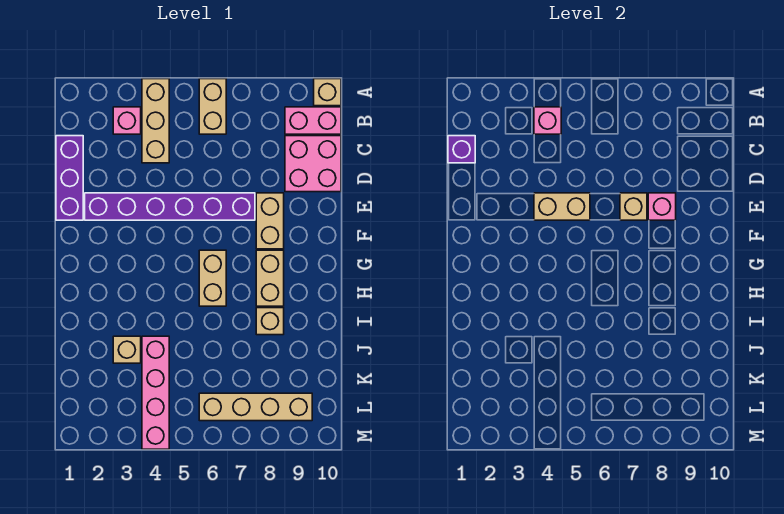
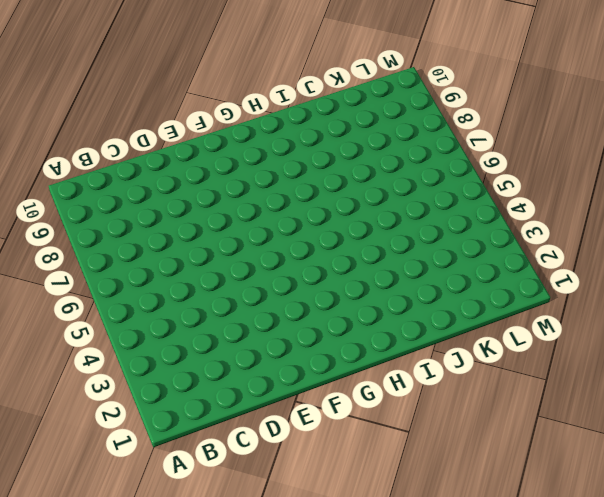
none -> tan 1x3 brick [142,79,169,163]
none -> tan 1x2 brick [199,79,226,134]
none -> tan 1x1 brick [314,79,341,106]

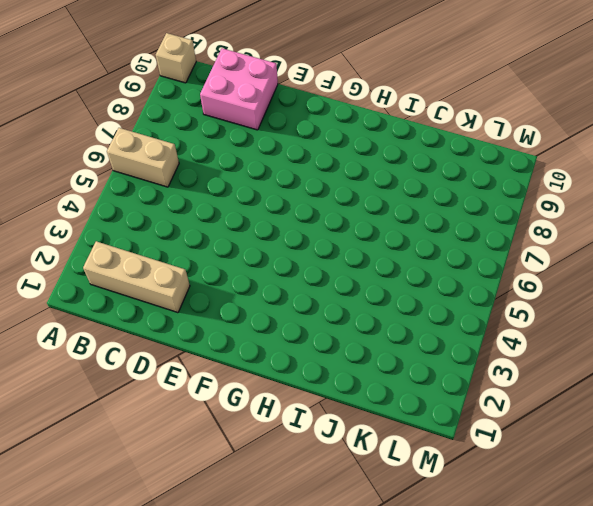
tan 1x3 brick [83,241,190,313] -> tan 1x3 brick moved to [142,79,169,163]
none -> pink 1x1 brick [113,107,141,134]
none -> pink 1x2 brick [285,107,341,134]
none -> purple 1x3 brick [56,136,83,220]

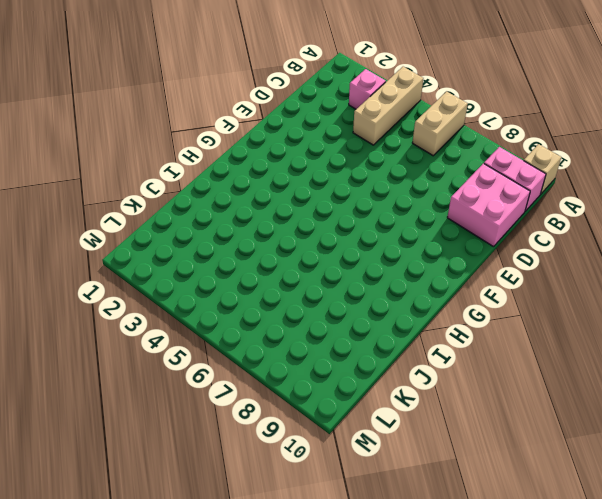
none -> purple 1x3 brick [56,136,83,220]
none -> purple 1x6 brick [85,193,255,220]
none -> tan 1x2 brick [256,193,284,249]

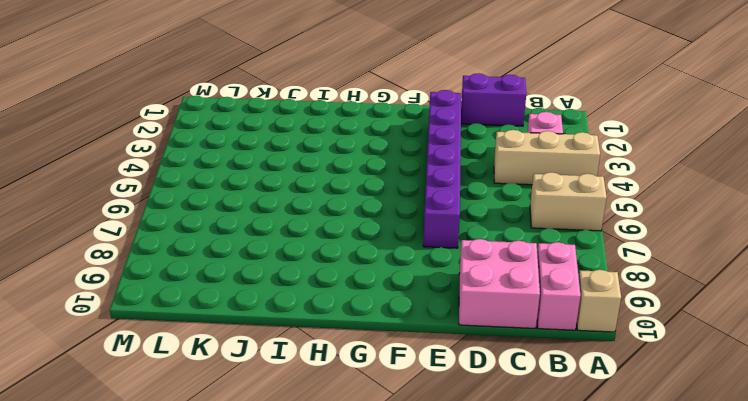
purple 1x2 brick [461,73,526,126] -> purple 1x3 brick [56,136,83,220]
none -> tan 1x2 brick [256,193,284,249]
none -> tan 1x2 brick [199,250,226,306]
none -> tan 1x2 brick [256,250,284,306]

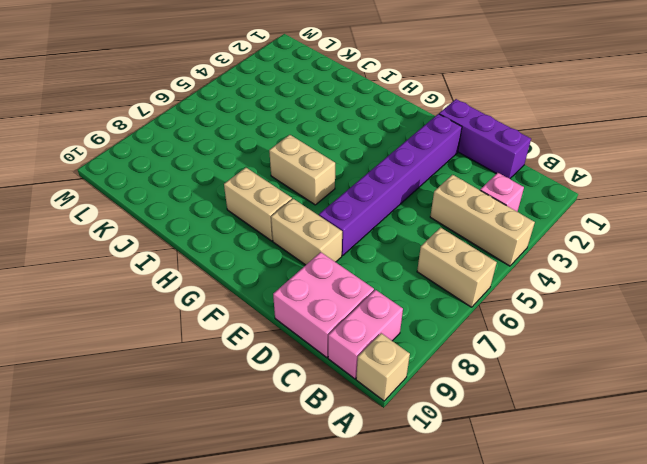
none -> tan 1x1 brick [256,308,284,335]
none -> tan 1x1 brick [113,336,141,363]
none -> pink 1x4 brick [142,336,169,449]

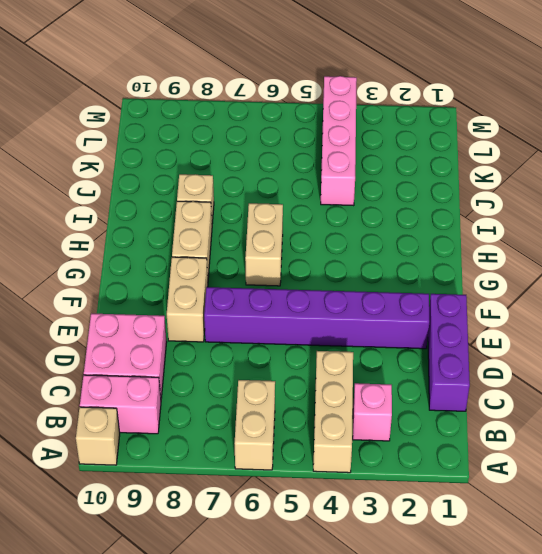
none -> tan 1x1 brick [113,336,141,363]
none -> tan 1x4 brick [199,393,312,421]
none -> pink 1x1 brick [534,107,561,134]

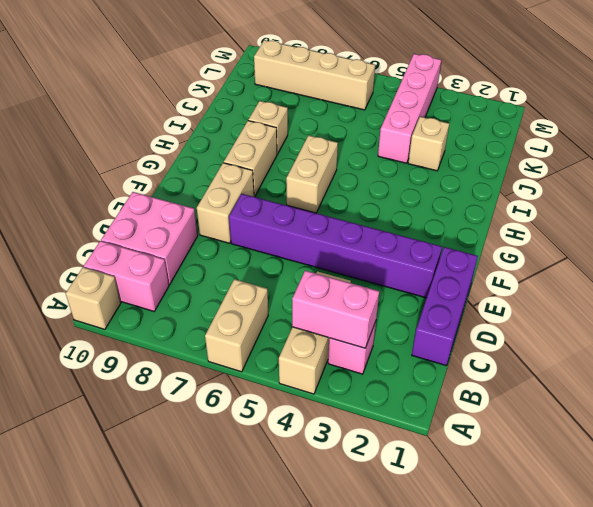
pink 1x2 brick [292,271,379,348] -> pink 1x1 brick [534,107,561,134]
none -> purple 1x1 brick [448,136,475,163]
none -> tan 1x2 brick [534,193,590,220]
none -> tan 1x1 brick [620,193,647,220]

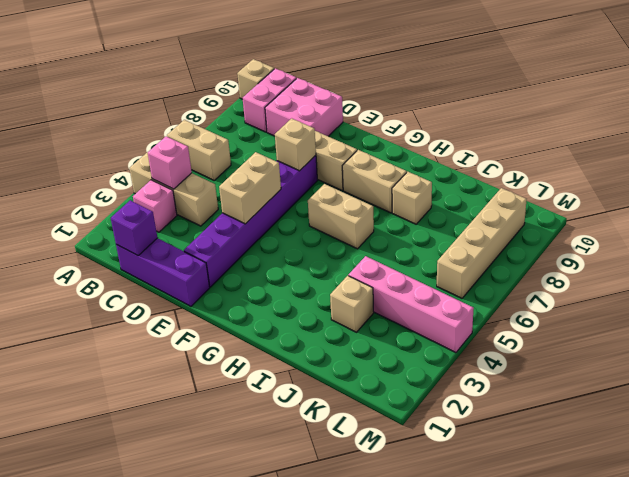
none -> pink 1x1 brick [648,193,676,220]

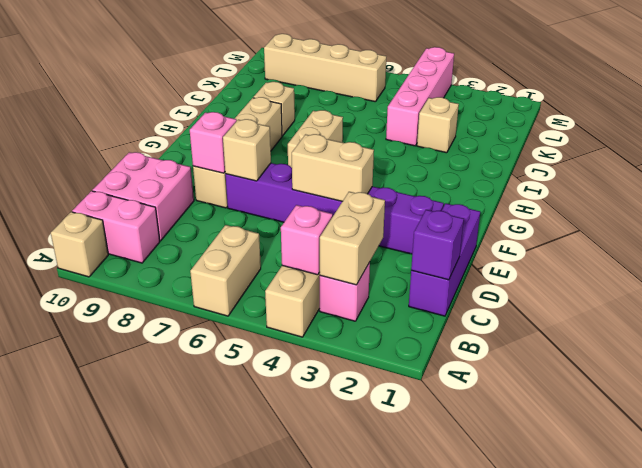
tan 1x2 brick [319,192,385,285] -> none

